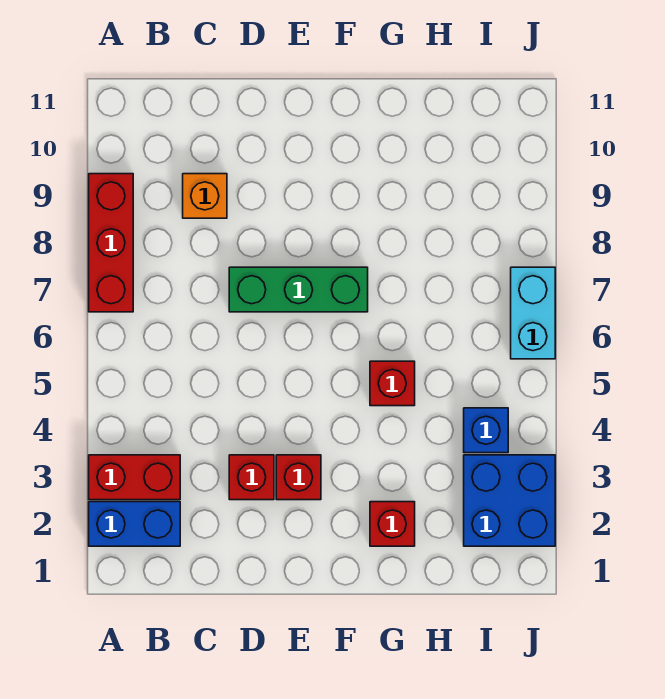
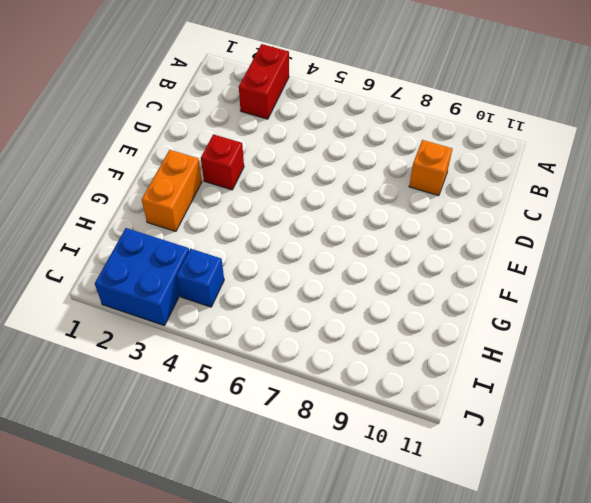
orange 1x2 brick [142,150,202,231] -> red 1x1 brick [370,502,415,546]
none -> blue 1x2 brick [89,502,180,546]
none -> red 1x3 brick [89,174,133,312]
none -> red 1x1 brick [229,455,274,500]

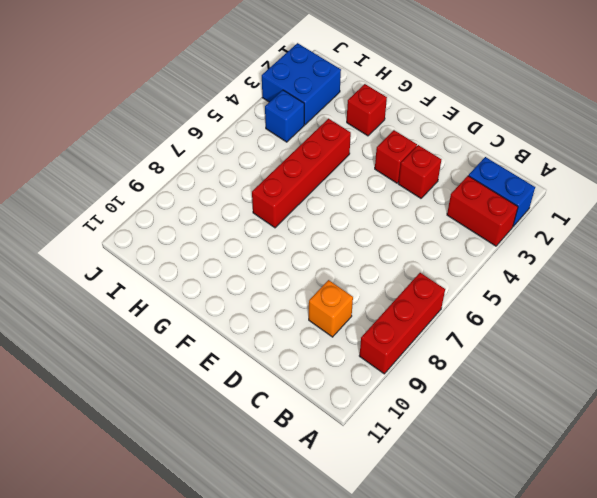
red 1x4 brick [252,119,351,228] -> red 1x1 brick [370,361,415,406]
none -> green 1x3 brick [229,267,368,312]
none -> cyan 1x2 brick [511,267,555,359]

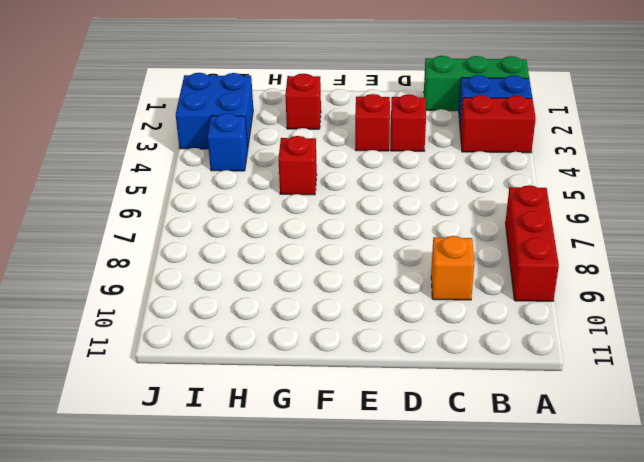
green 1x3 brick [424,56,529,111] -> green 1x3 brick moved to [229,267,368,312]
none -> cyan 1x2 brick [511,267,555,359]

